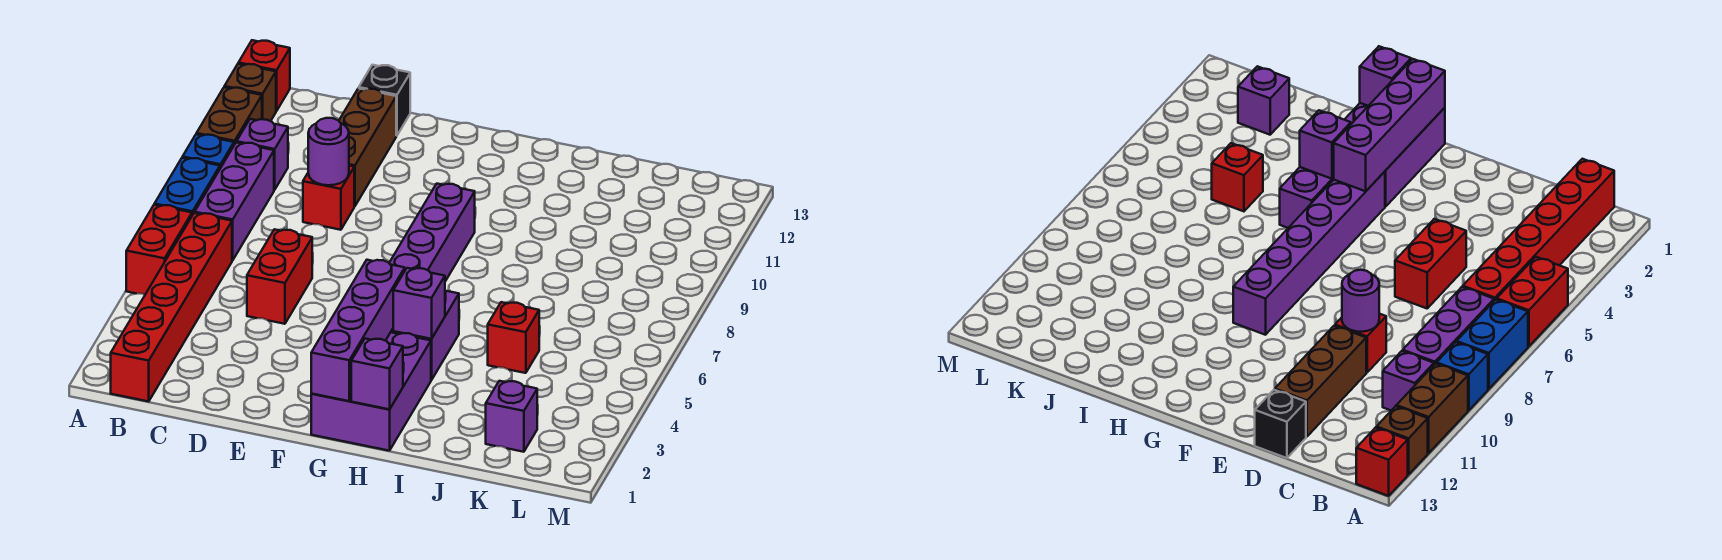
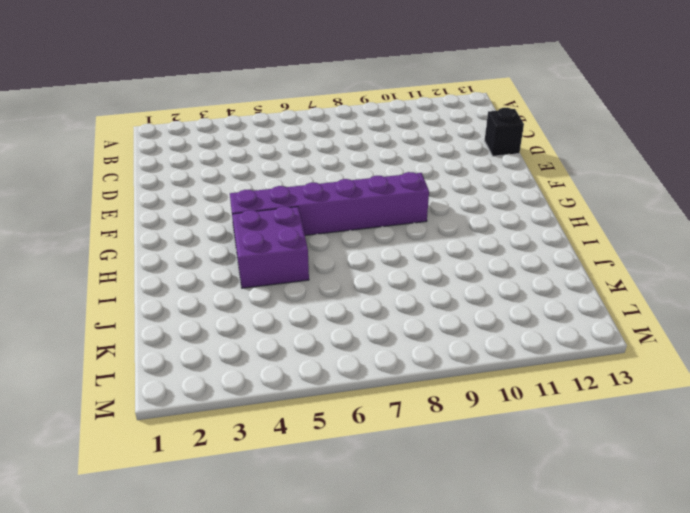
purple 2x2 brick [233,206,309,288] -> purple 1x2 brick [393,291,459,380]
none -> red 1x2 brick [126,205,192,295]
none -> blue 1x2 brick [154,158,220,215]
none -> blue 1x1 brick [182,134,234,168]

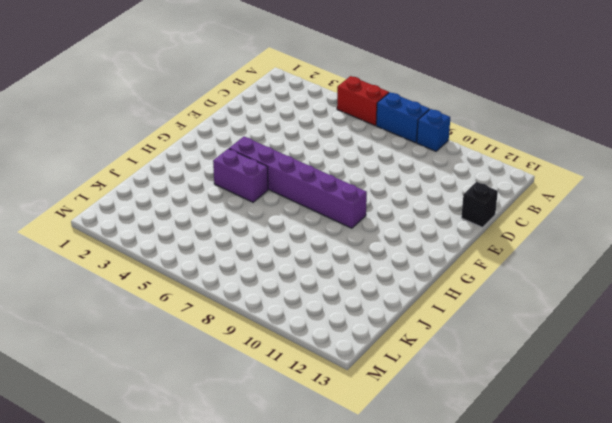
none -> brown 1x2 brick [196,87,262,145]
none -> brown 1x1 brick [224,64,276,121]
none -> red 1x1 brick [238,40,290,111]

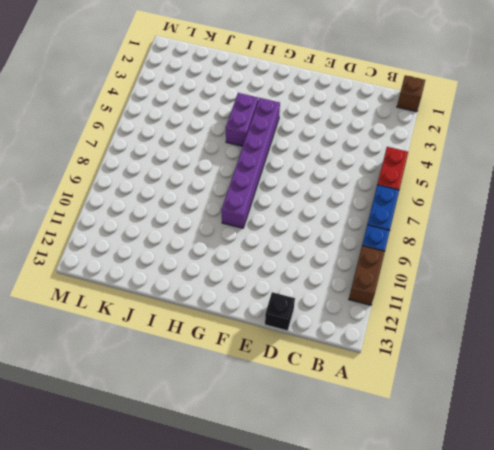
brown 1x1 brick [397,75,425,112] -> brown 1x1 brick moved to [224,64,276,121]
none -> red 1x1 brick [238,40,290,111]
none -> red 1x6 brick [111,213,232,401]
none -> purple 1x3 brick [195,142,274,260]

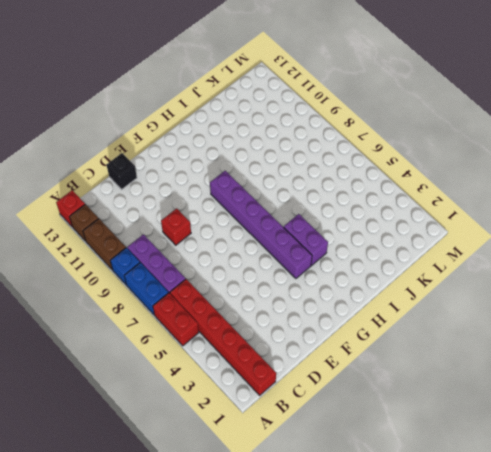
none -> purple 1x1 brick [237,119,288,190]
none -> red 1x2 brick [247,229,312,324]
none -> brown 1x3 brick [339,88,396,206]

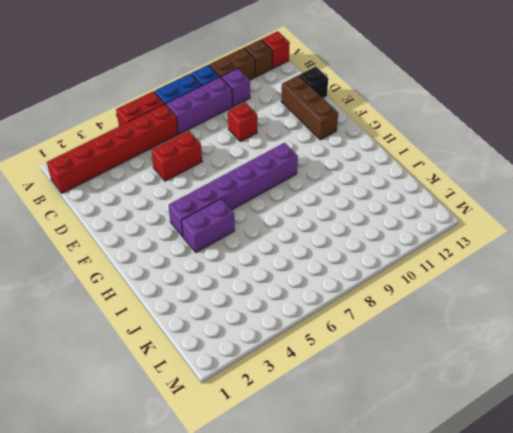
brown 1x3 brick [281,75,338,140] -> brown 1x3 brick turned to [339,88,396,206]
none -> purple 2x3 brick [311,332,431,451]
none -> red 1x1 brick [488,302,539,373]
none -> purple 1x1 brick [486,381,537,452]

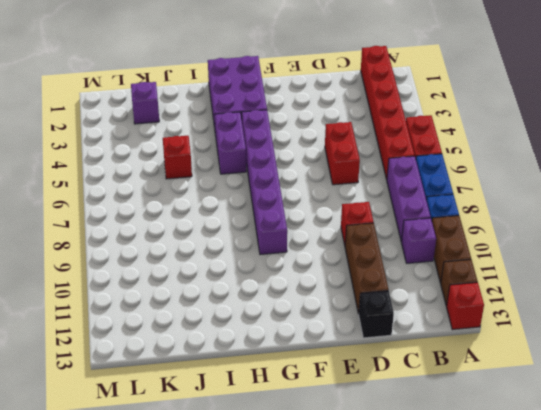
none -> purple 1x1 round brick [308,118,349,185]
none -> purple 1x4 brick [311,260,405,401]
none -> purple 1x1 brick [351,339,403,409]

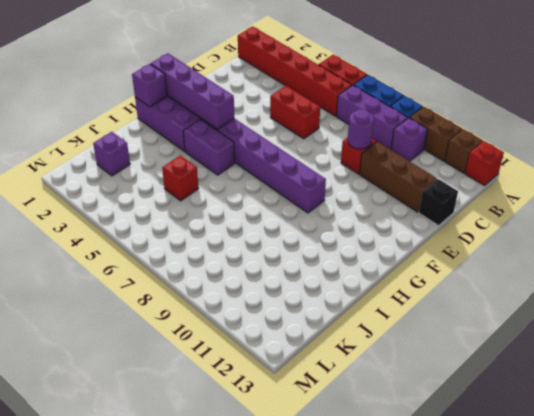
none -> purple 1x1 brick [393,268,445,339]

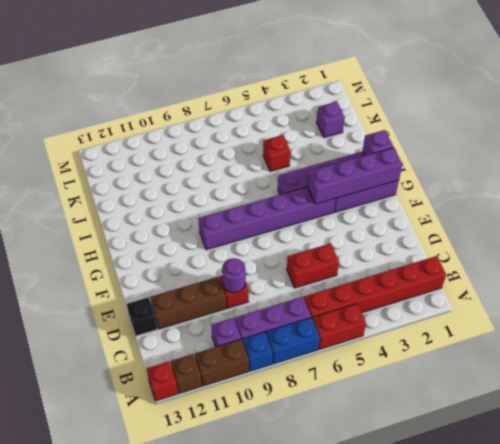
none -> purple 1x1 brick [393,268,445,339]

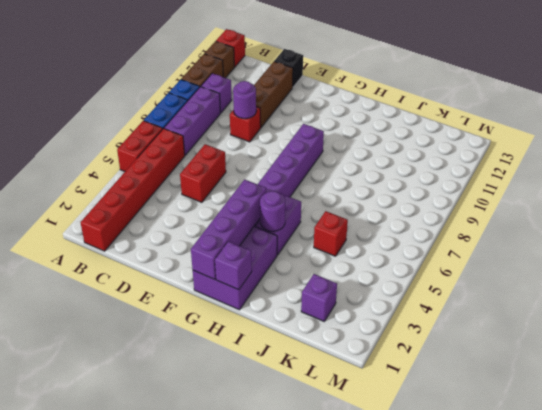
purple 1x1 round brick [260,191,285,231] -> purple 1x1 brick [393,268,445,339]

